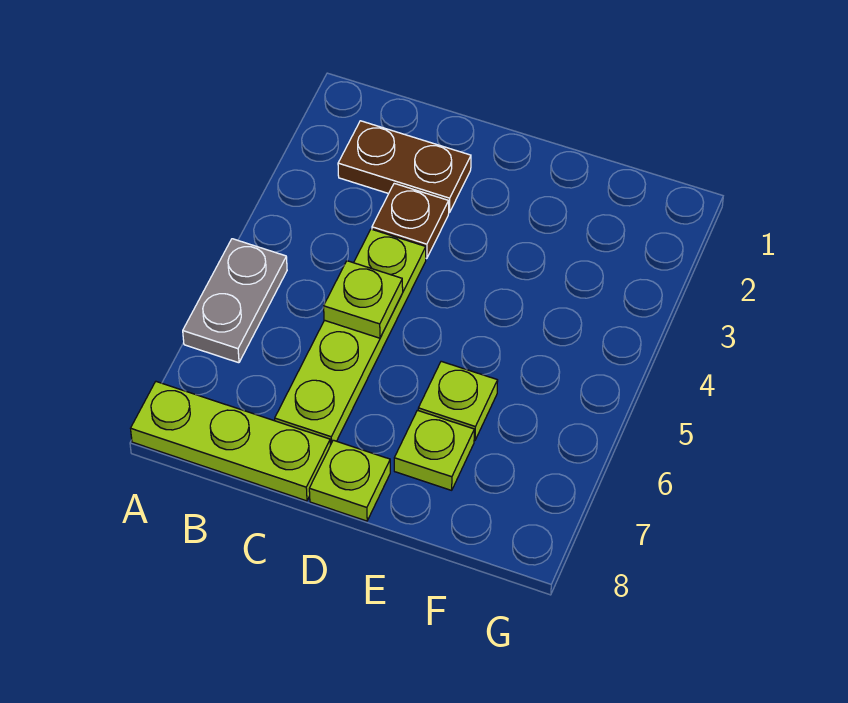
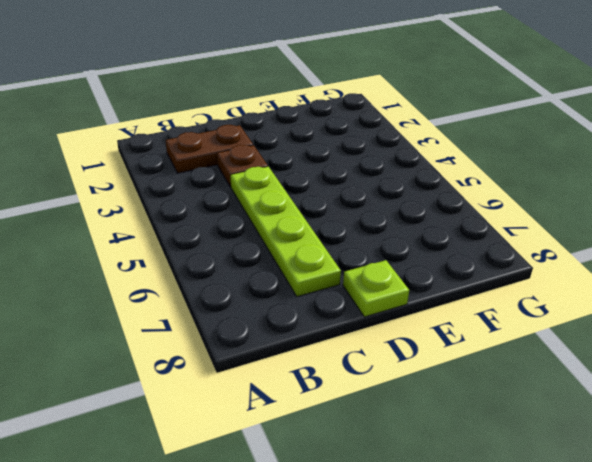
none -> grey 1x2 plate [183,239,287,363]
none -> lime 1x3 plate [131,382,330,501]

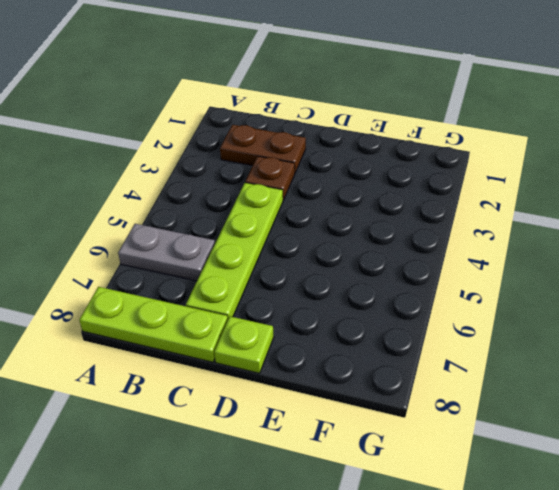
grey 1x2 plate [118,224,215,281] -> grey 1x2 plate turned to [183,239,287,363]
none -> lime 1x1 plate [418,361,498,440]
none -> lime 1x1 plate [394,410,474,490]

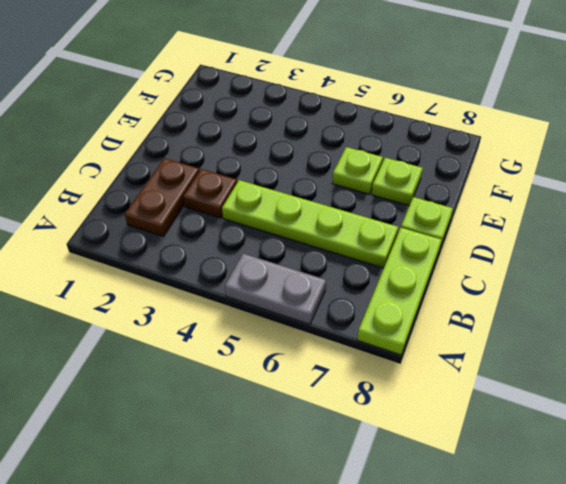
none -> lime 1x1 plate [324,261,403,338]

